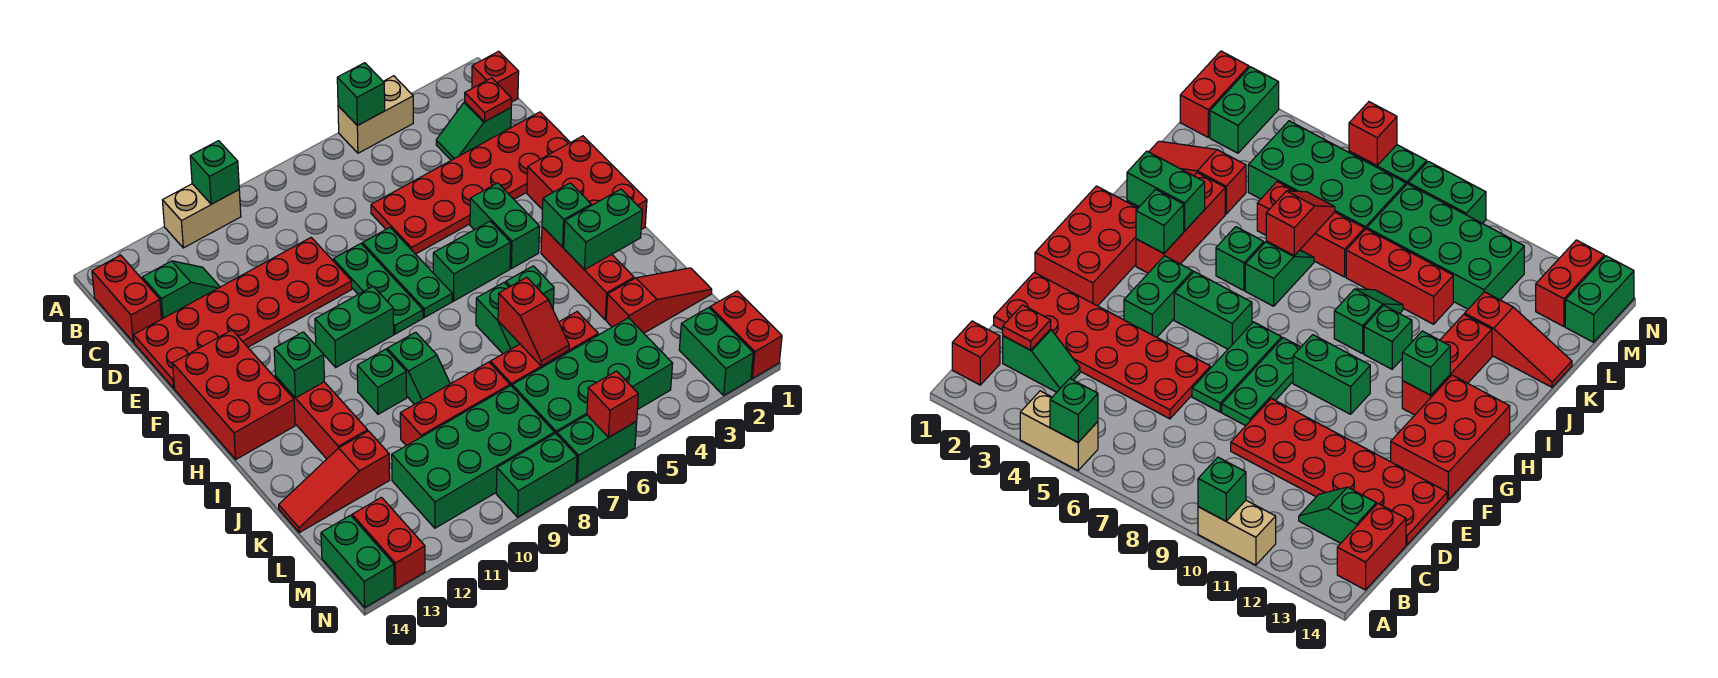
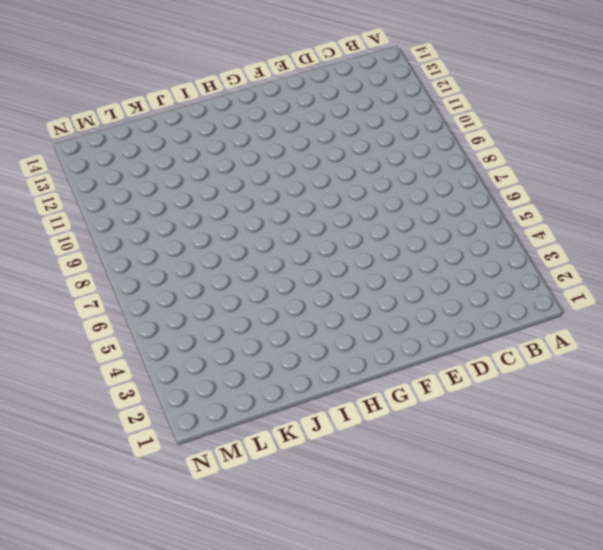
none -> tan 1x2 brick [338,76,413,153]
none -> tan 1x2 brick [162,184,241,248]
none -> red 1x1 brick [472,51,519,102]
none -> red 1x2 brick [92,255,161,342]

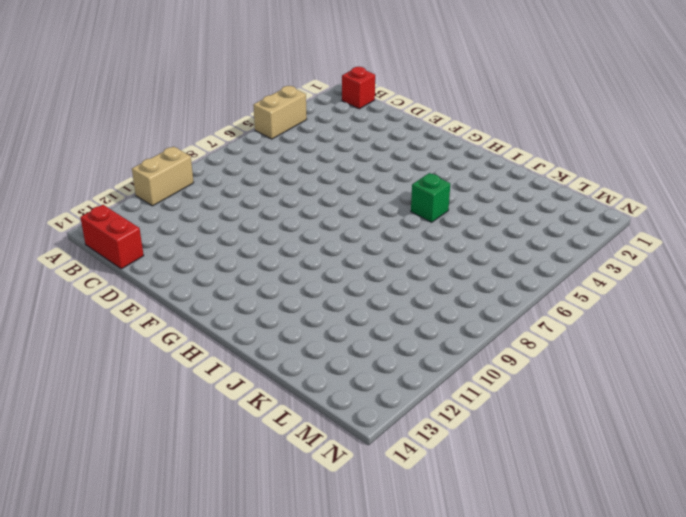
none -> green 1x2 slope [436,102,511,160]
none -> green 1x2 slope [142,261,220,319]
none -> red 2x6 plate [371,112,570,254]
none -> red 2x6 plate [134,238,352,388]

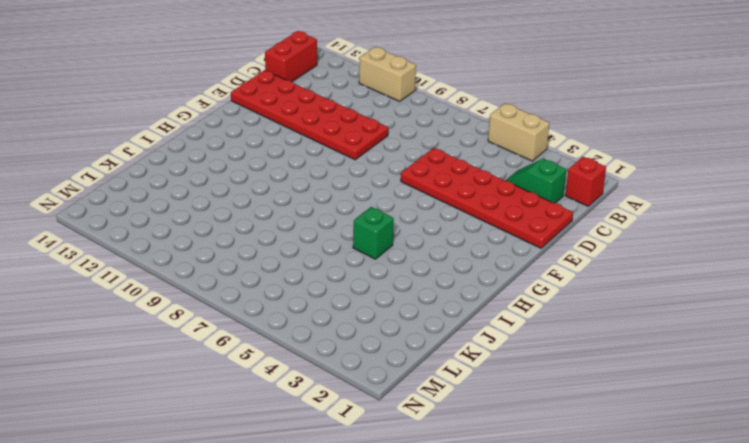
none -> green 1x2 slope [142,261,220,319]
none -> green 1x3 plate [362,228,452,318]
none -> green 1x3 plate [333,244,423,334]
none -> red 2x3 brick [527,136,647,230]

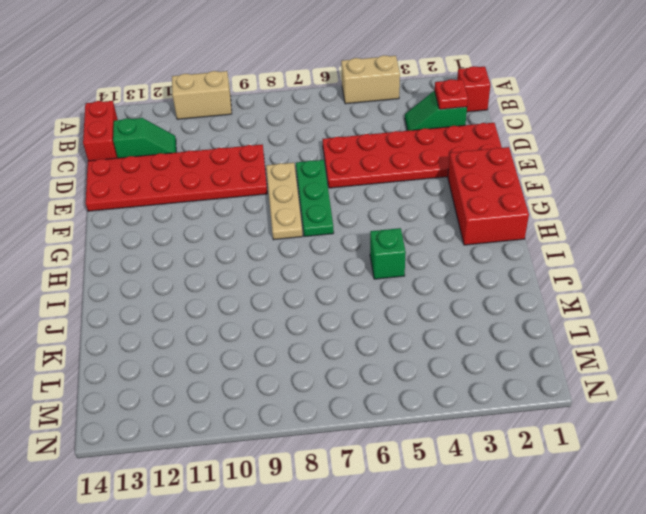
tan 1x3 plate [266,163,303,240] -> green 1x3 plate [333,244,423,334]
none -> green 1x2 brick [470,183,540,269]
none -> red 2x3 brick [173,330,295,459]
none -> green 1x2 brick [433,221,511,301]
none -> green 1x2 brick [315,286,394,367]

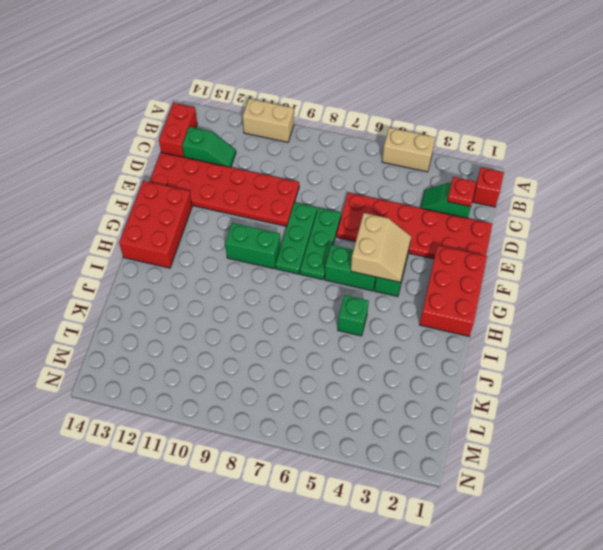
tan 2x2 slope [351,213,411,282] -> none
none -> red 1x3 brick [541,227,634,320]
none -> red 1x3 brick [275,376,367,459]
none -> green 1x2 slope [476,283,520,354]
none -> green 1x2 slope [387,332,450,405]

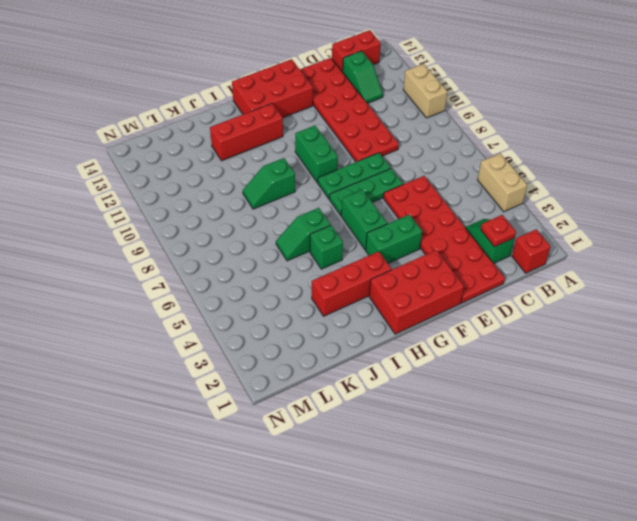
none -> green 1x1 brick [357,349,407,414]
none -> red 1x3 slope [606,268,712,333]
none -> red 1x3 brick [490,312,598,386]
none -> red 1x3 brick [400,362,510,446]

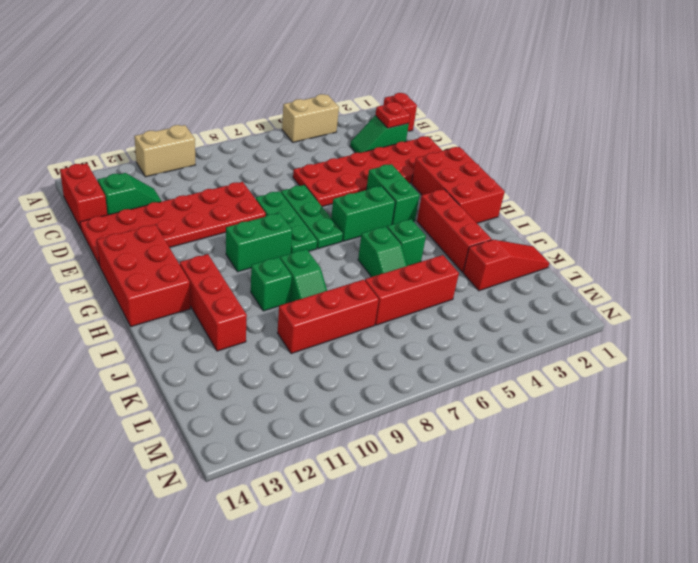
none -> red 1x3 slope [279,431,390,533]
none -> green 2x4 brick [512,318,673,434]
none -> green 2x4 brick [392,386,555,528]
none -> red 1x2 brick [710,291,782,378]

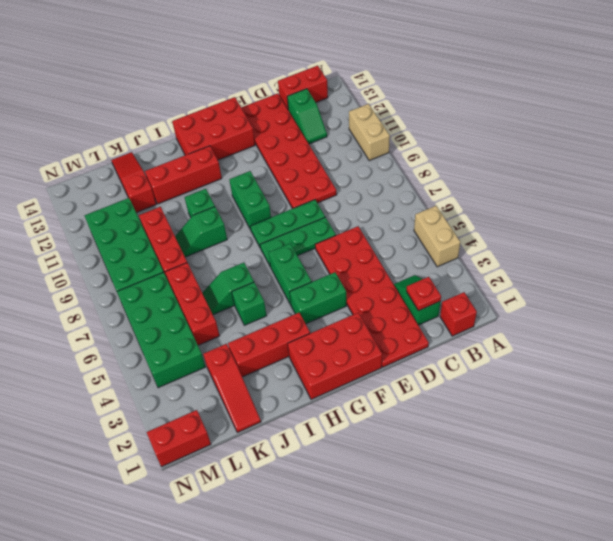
none -> green 1x2 brick [679,308,753,395]
none -> red 1x2 brick [352,497,425,589]
none -> green 1x2 brick [321,515,394,607]
none -> green 1x2 brick [557,415,637,482]

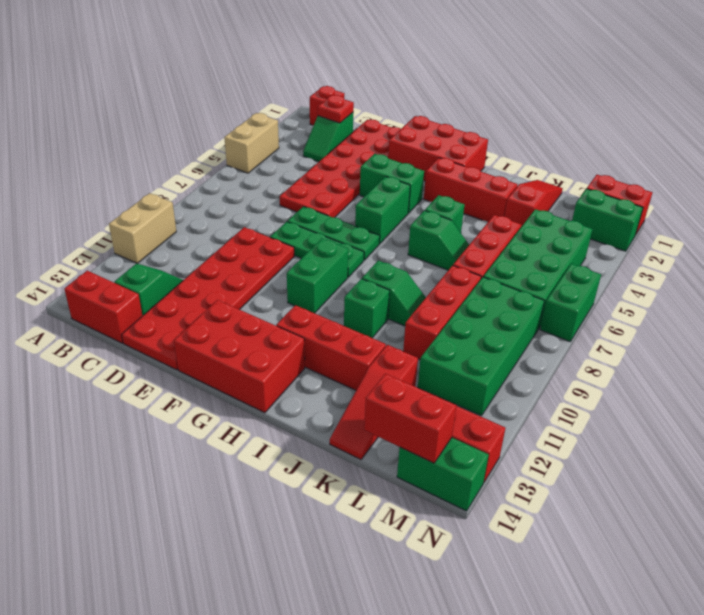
red 1x2 brick [364,373,457,463] -> none
none -> green 1x2 brick [496,433,577,517]
none -> green 1x1 brick [337,63,385,126]
none -> green 1x1 brick [190,141,239,204]
none -> green 1x1 brick [542,183,591,247]

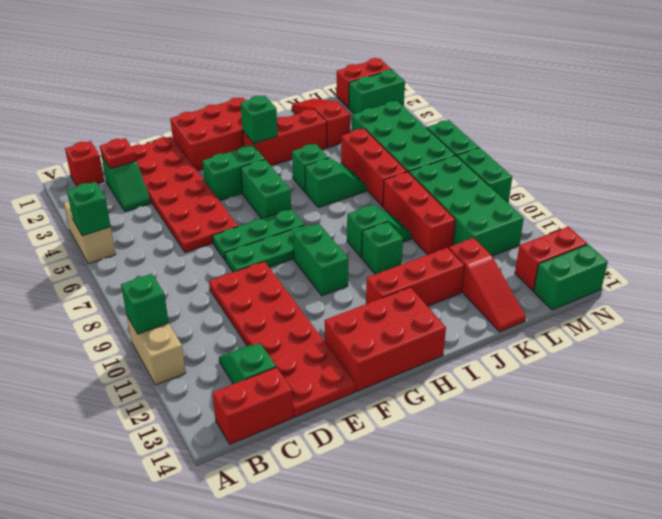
none -> green 1x1 brick [274,332,324,398]
none -> green 1x2 brick [564,189,642,270]
none -> red 1x2 slope [498,277,569,366]
none -> red 1x1 brick [587,371,638,437]

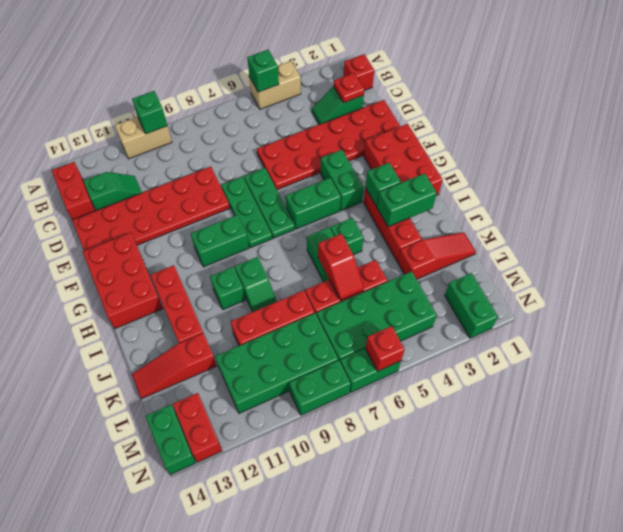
none -> red 1x2 brick [710,291,782,378]
none -> green 1x1 brick [274,332,324,398]

